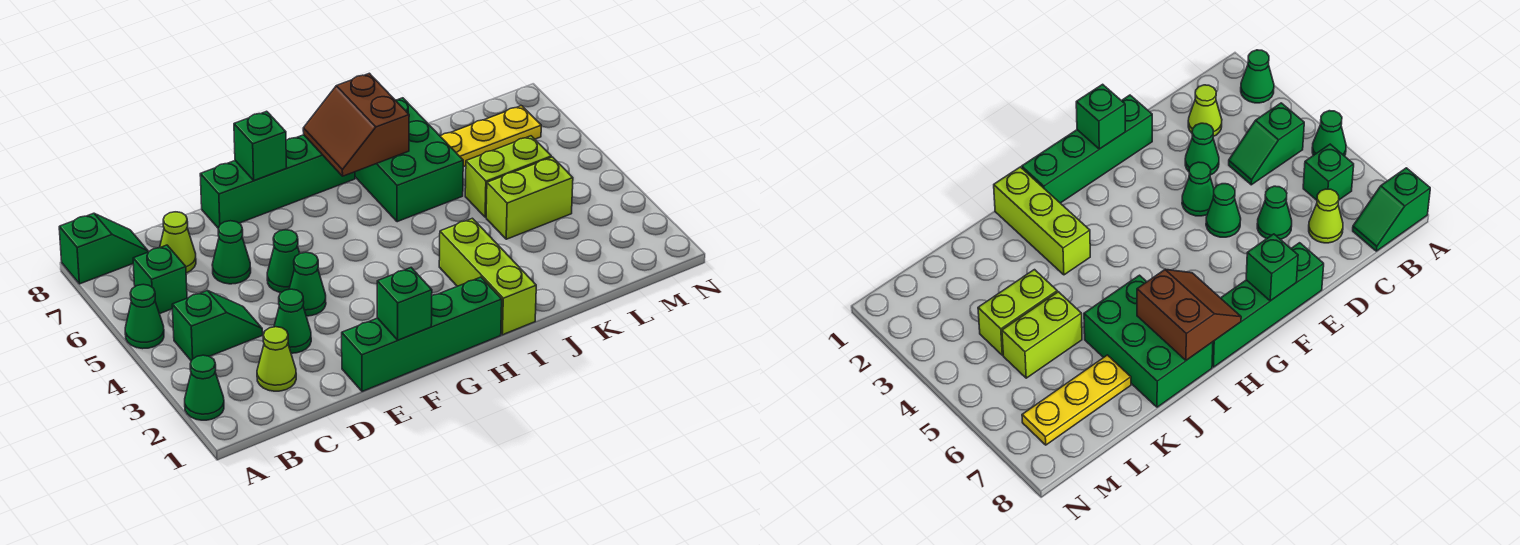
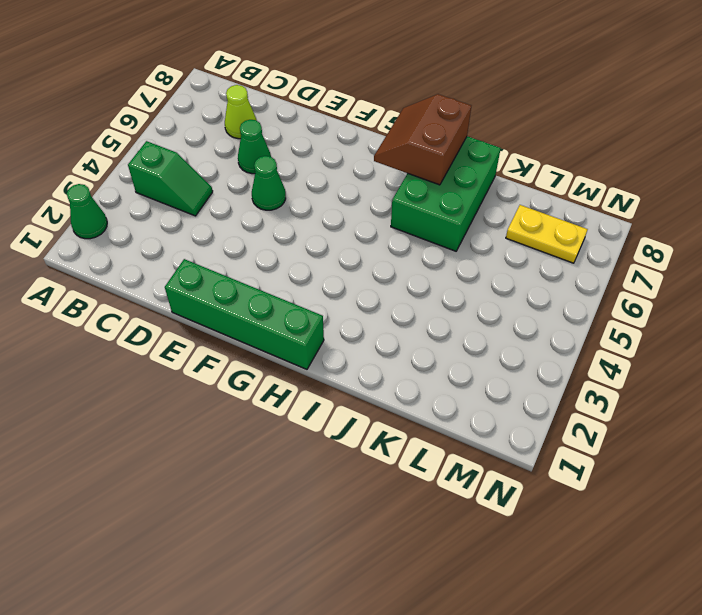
yellow 1x2 plate [506,205,588,263] -> yellow 1x3 plate [440,106,541,167]
none -> green 1x1 cone [125,284,164,349]
none -> green 1x2 slope [59,213,148,284]
none -> green 1x1 brick [133,245,187,314]

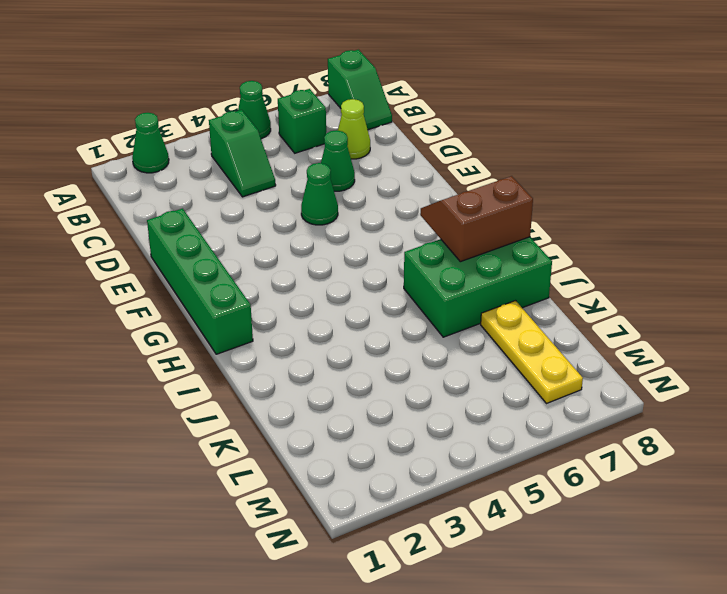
none -> lime 1x1 cone [257,327,296,391]
none -> green 1x1 cone [274,289,311,353]
none -> green 1x1 cone [289,252,326,316]

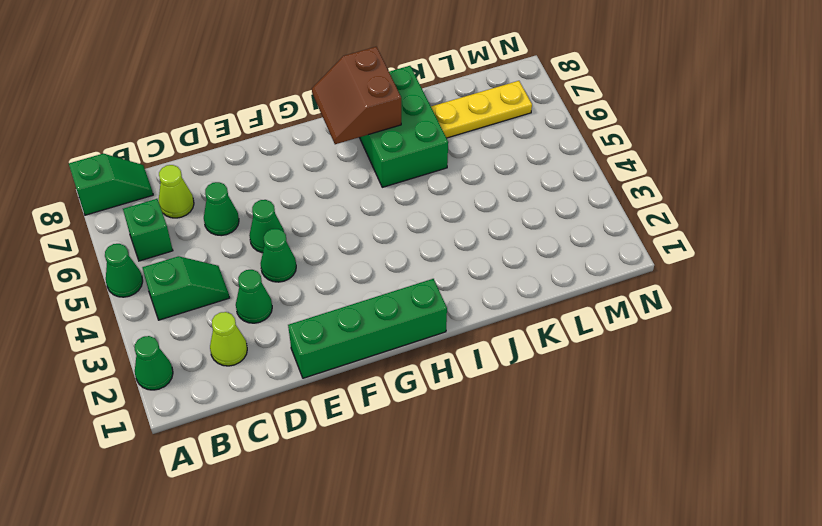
none -> green 1x4 brick [200,135,355,228]
none -> lime 1x3 brick [439,218,536,335]
none -> lime 1x2 brick [486,157,573,239]

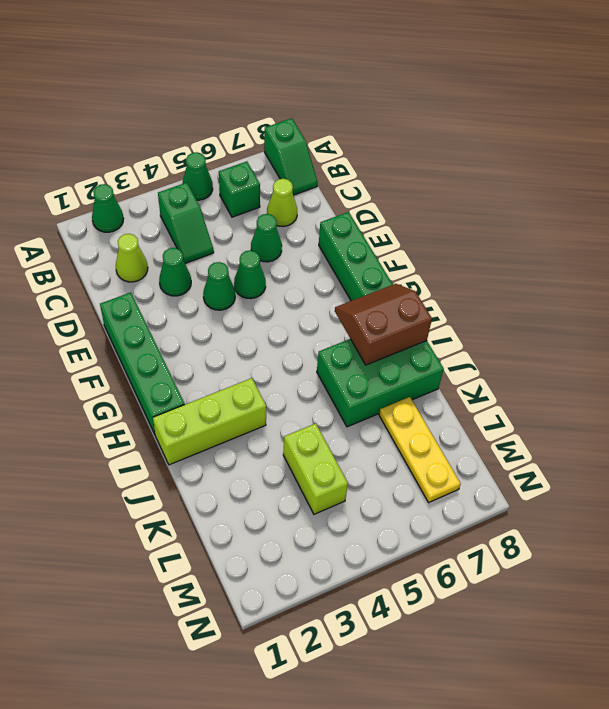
none -> lime 1x2 brick [465,136,551,217]
none -> green 1x1 brick [377,268,432,340]
none -> green 1x1 brick [234,111,287,180]

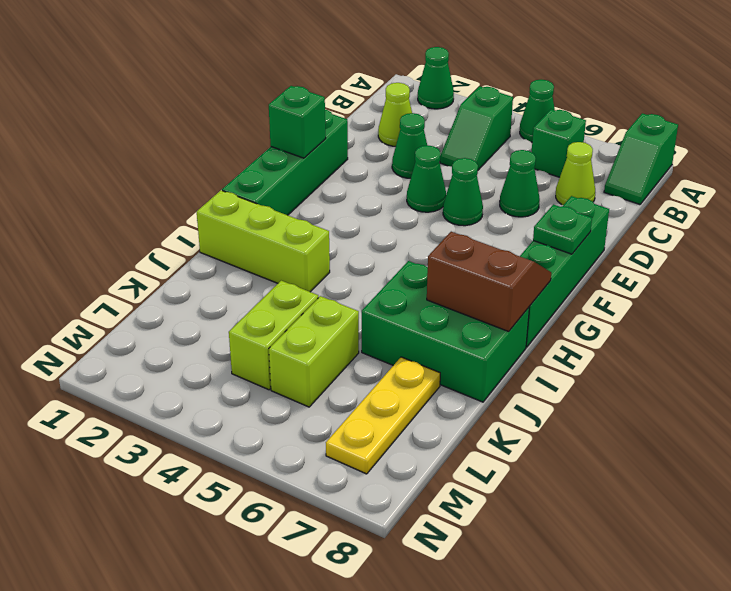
green 1x1 plate [533,204,592,254] -> green 1x1 brick [234,111,287,180]

